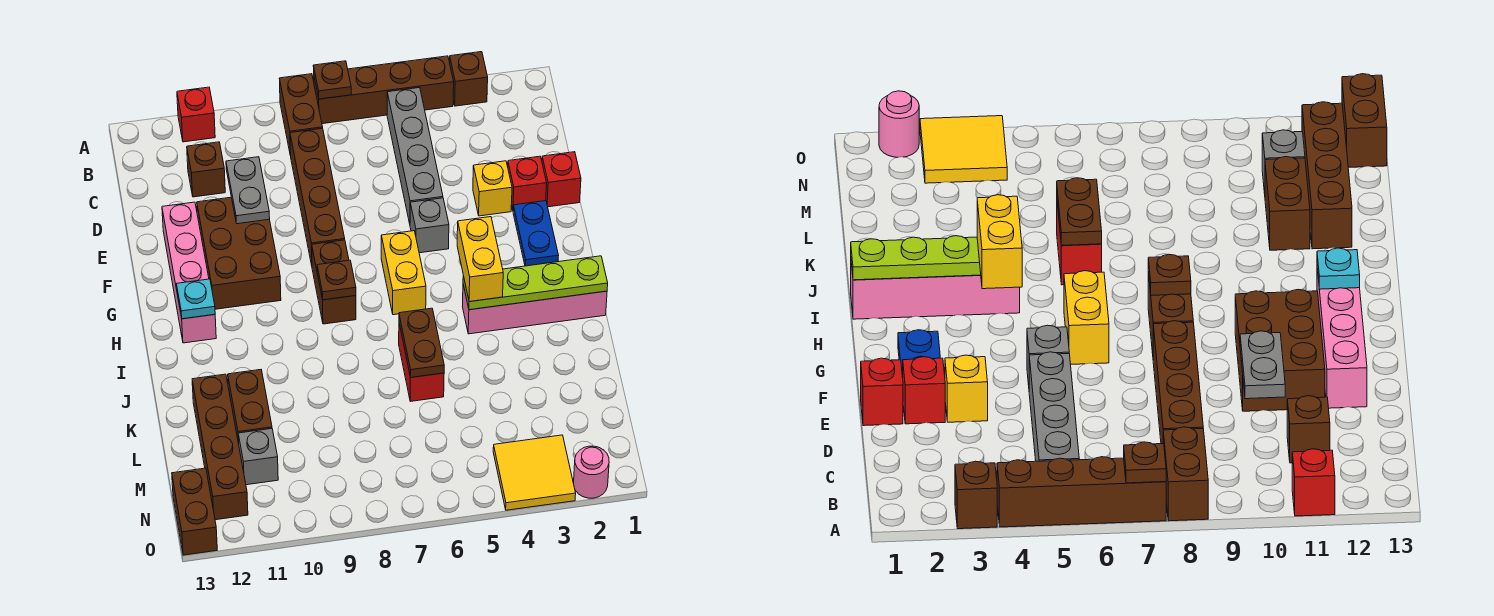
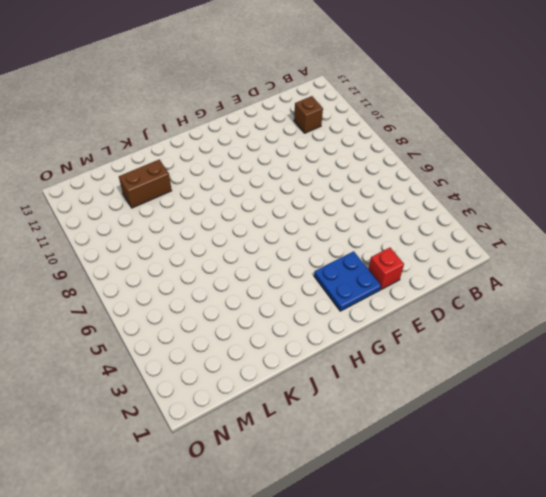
blue 2x2 plate [314,251,381,311] -> blue 1x2 plate [513,201,559,266]
none -> brown 1x1 brick [450,52,488,106]
none -> brown 1x4 brick [314,56,454,124]
none -> brown 1x2 brick [279,74,323,156]
none -> red 1x1 brick [177,87,215,142]

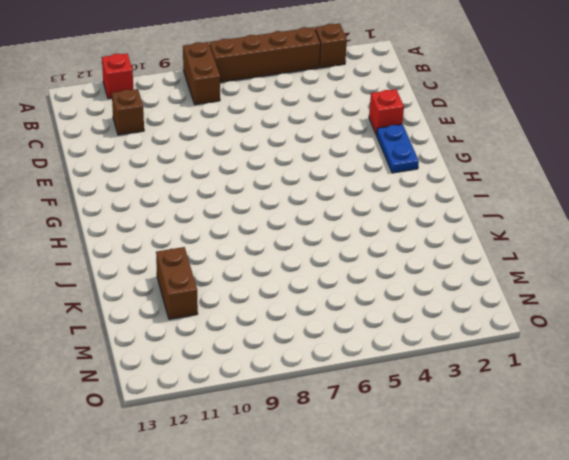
none -> grey 1x4 brick [387,88,443,224]
none -> brown 1x4 brick [290,128,345,265]
none -> red 1x1 brick [542,152,581,207]
none -> yellow 1x1 brick [473,161,512,216]

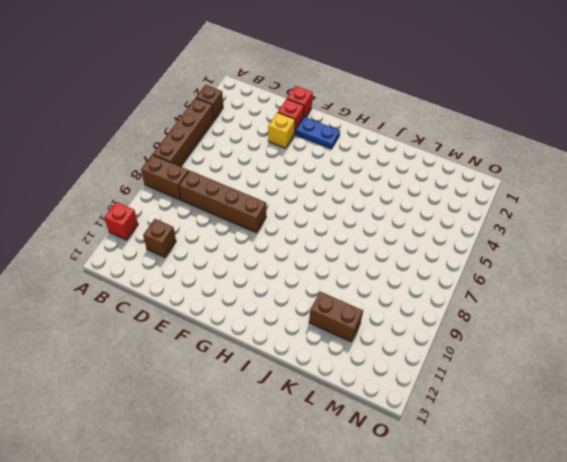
none -> grey 1x4 brick [387,88,443,224]
none -> brown 2x3 brick [197,197,281,309]
none -> pink 1x4 brick [162,202,216,343]
none -> grey 1x1 brick [410,198,449,253]

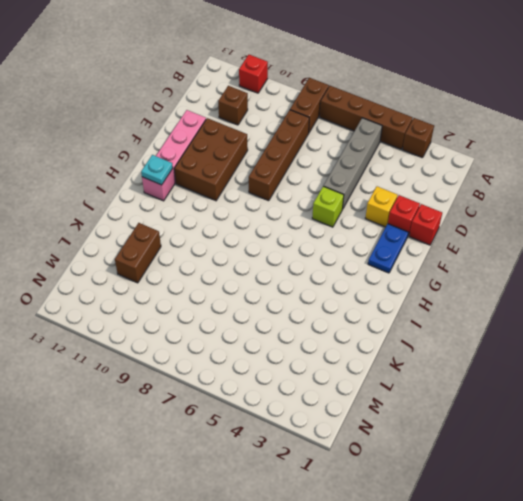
lime 1x1 brick [312,186,344,227] -> grey 1x1 brick [410,198,449,253]
none -> yellow 1x2 brick [381,231,426,315]
none -> brown 1x2 brick [312,240,356,324]
none -> pink 1x4 brick [462,285,607,334]
none -> red 1x2 brick [399,324,444,401]

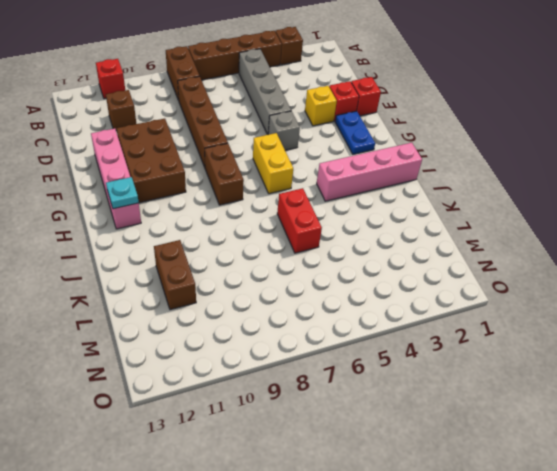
none -> brown 1x4 brick [192,374,248,520]
none -> grey 1x1 brick [238,429,278,485]
none -> yellow 2x2 tile [493,435,576,510]
none -> brown 1x2 brick [172,468,217,555]

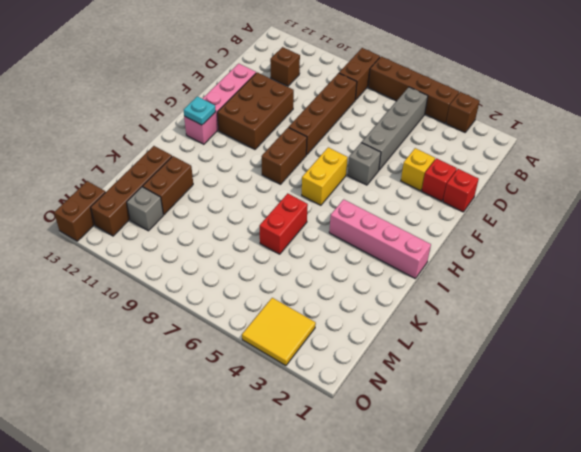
none -> red 1x1 brick [177,87,215,142]
none -> blue 1x2 plate [513,201,559,266]
none -> pink 1x1 round brick [574,446,609,498]
none -> brown 1x1 plate [313,61,351,99]

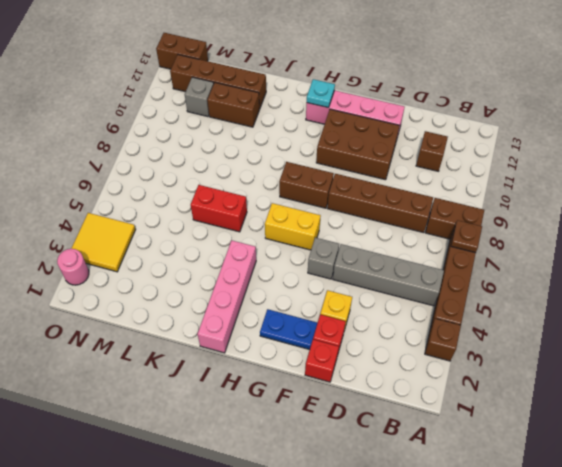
none -> red 1x1 brick [177,87,215,142]
none -> grey 1x2 plate [226,157,270,224]
none -> brown 1x1 plate [317,260,356,300]
none -> lime 1x4 plate [463,256,608,310]

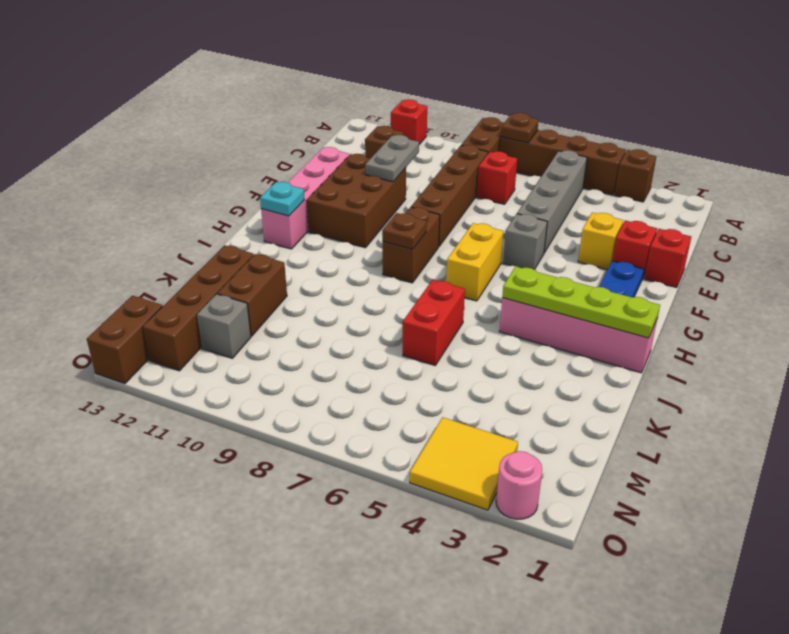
red 1x1 brick [477,151,517,204] -> none
none -> brown 1x2 plate [399,308,444,378]
none -> yellow 1x2 brick [457,217,503,302]

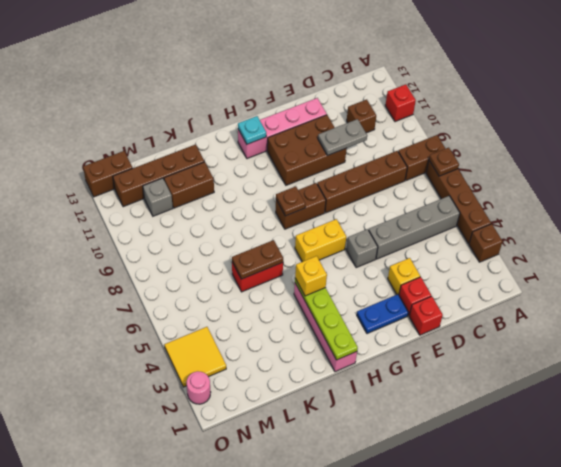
yellow 1x1 brick [295,256,327,296] -> yellow 1x2 brick [457,217,503,302]

